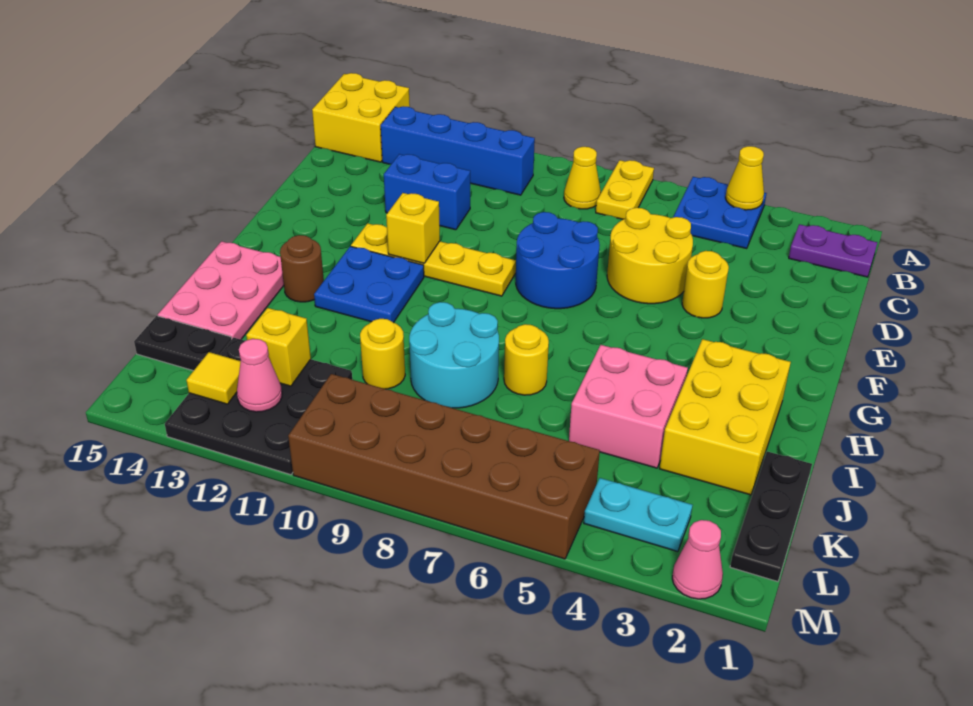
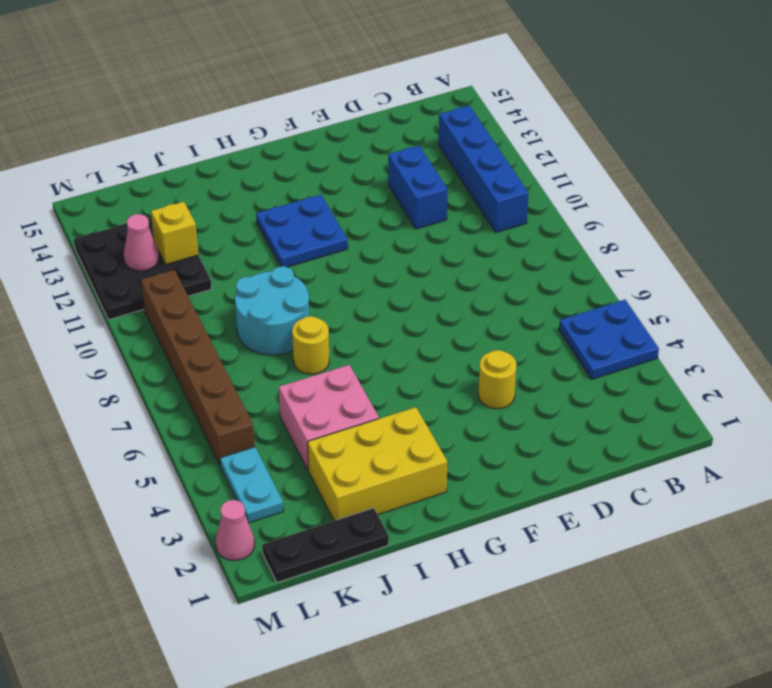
brown 1x6 brick [141,270,255,466] -> brown 2x6 brick [288,374,600,559]
none -> yellow 1x2 plate [596,160,654,219]
none -> yellow 2x2 brick [312,73,410,162]
none -> purple 1x2 plate [789,224,877,277]
none -> yellow 1x1 cone [564,147,601,209]

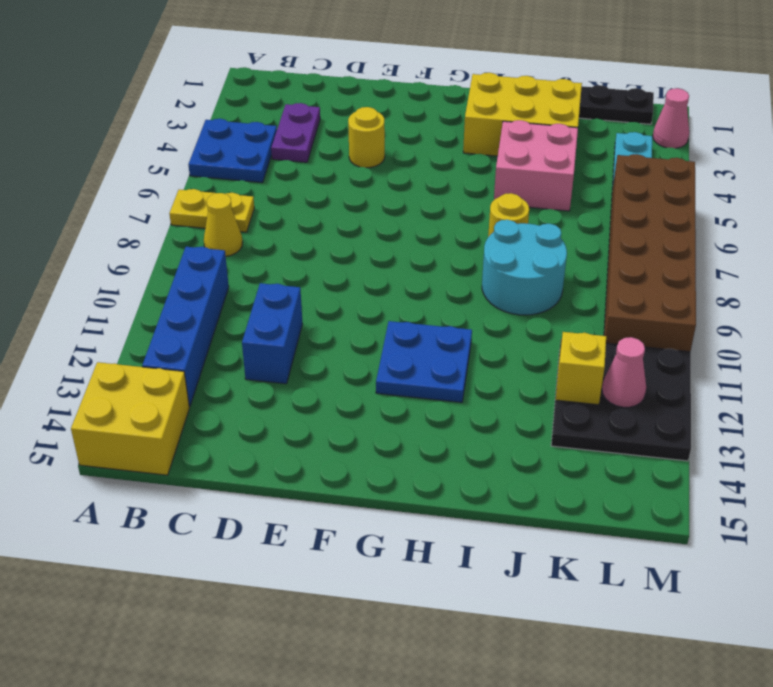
purple 1x2 plate [271,103,320,162] -> purple 1x2 plate moved to [789,224,877,277]
none -> yellow 2x2 round brick [607,208,693,304]
none -> blue 2x2 round brick [516,212,600,309]
none -> yellow 1x4 plate [351,223,516,296]
none -> brown 1x1 round brick [280,235,324,302]

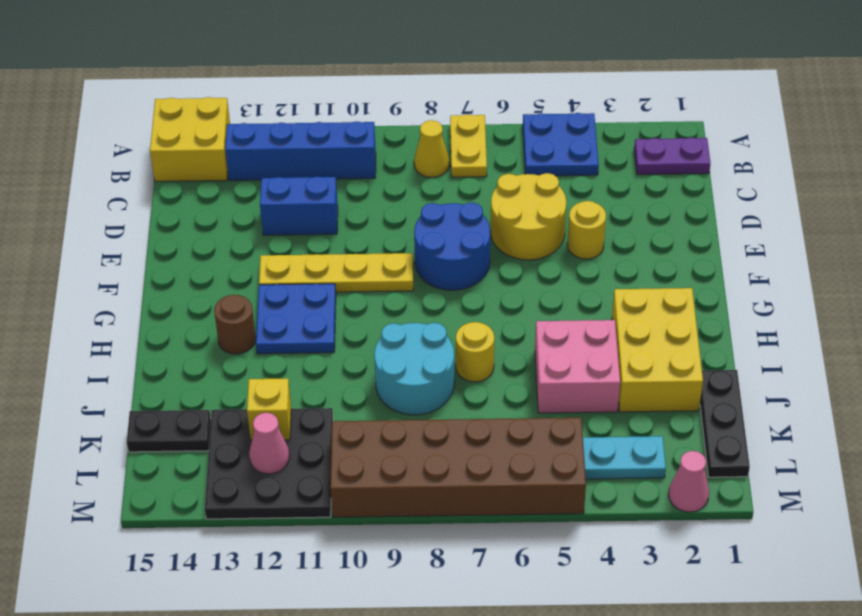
none -> pink 2x3 plate [158,241,284,339]
none -> yellow 1x1 round brick [360,319,405,389]
none -> yellow 1x1 cone [726,146,764,210]
none -> yellow 1x1 brick [386,193,440,263]

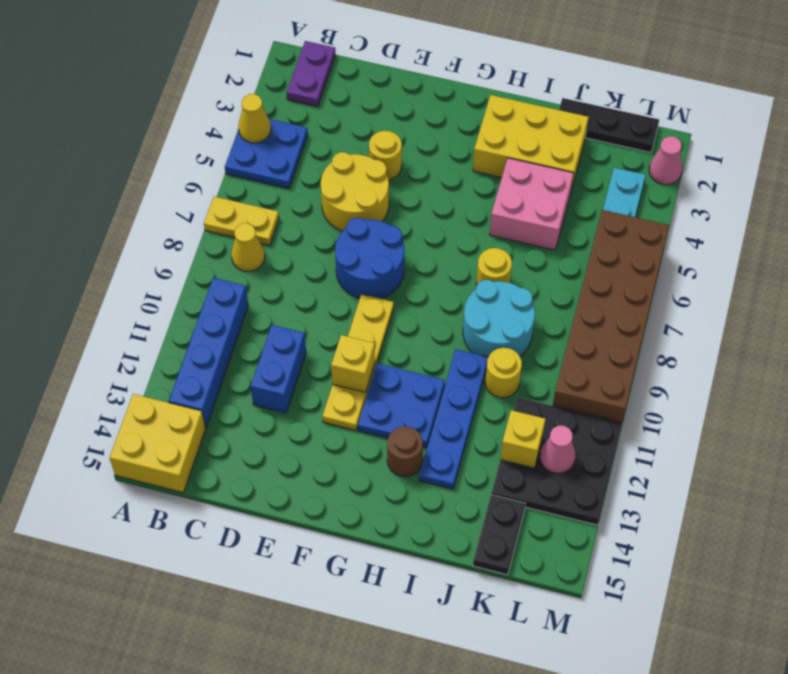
blue 1x4 plate [419,349,488,489] -> none
none -> pink 2x3 plate [158,241,284,339]
none -> yellow 1x1 tile [186,352,241,404]

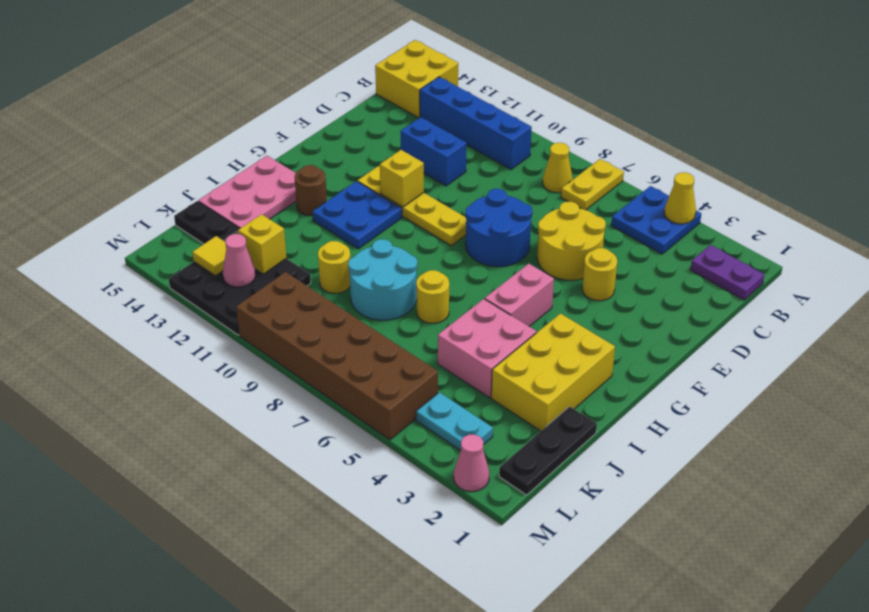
pink 1x2 brick [485,264,554,326] -> none

